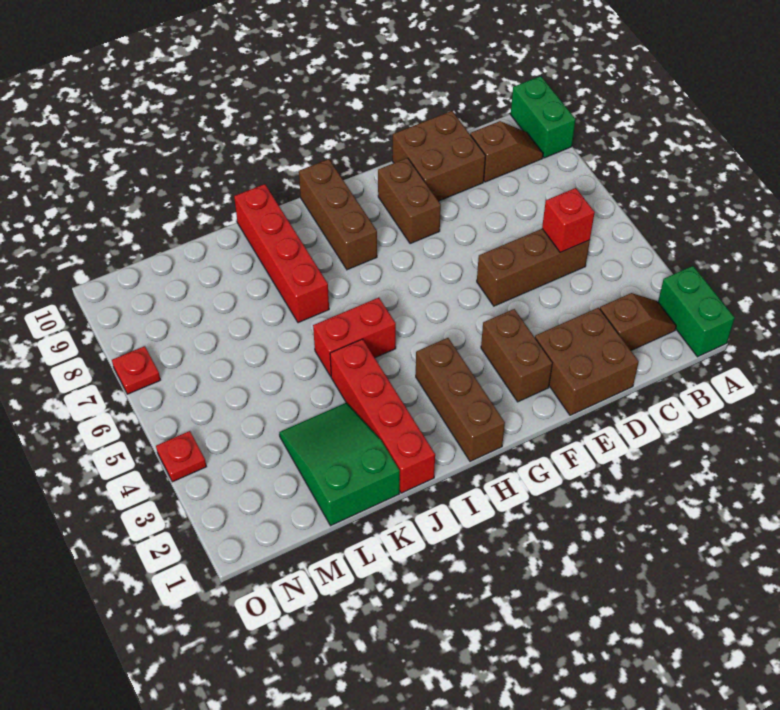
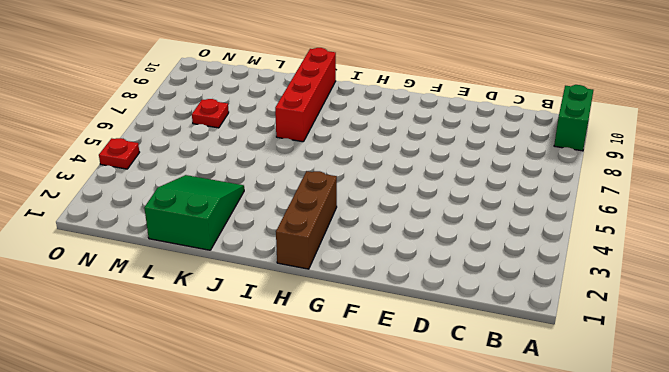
red 1x1 plate [192,99,229,128] -> red 1x1 plate moved to [112,346,160,394]
none -> green 1x2 brick [658,266,735,357]
none -> brown 1x2 slope [600,293,676,350]
none -> brown 1x2 slope [470,121,543,182]

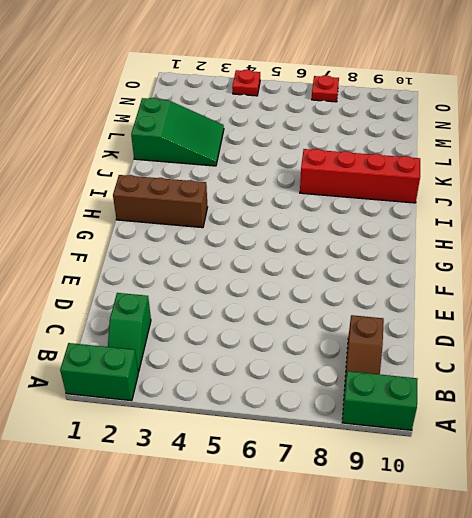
green 1x2 slope [108,293,151,372] -> brown 1x2 slope [600,293,676,350]
none -> brown 1x3 brick [477,229,590,306]
none -> brown 2x2 brick [535,308,639,415]
none -> brown 2x2 brick [393,111,485,201]

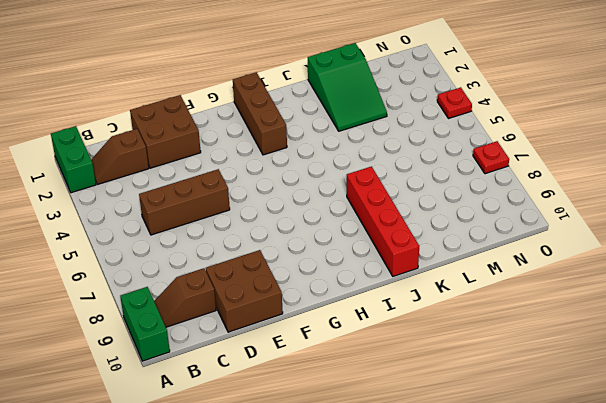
none -> brown 1x2 brick [481,309,552,402]
none -> brown 1x2 brick [378,158,441,244]
none -> brown 1x3 brick [299,159,377,270]

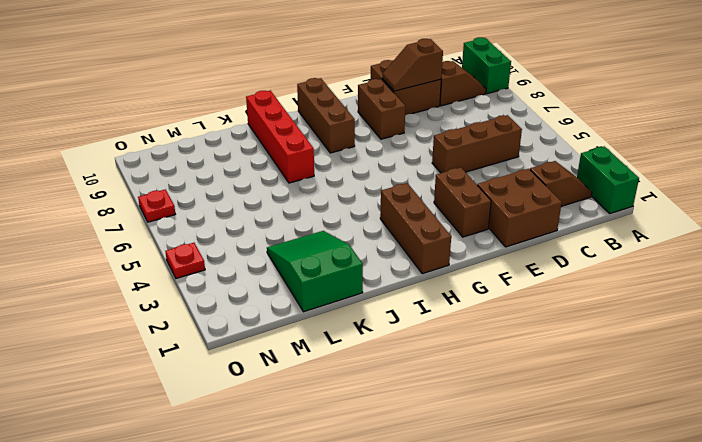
brown 1x2 slope [383,39,443,91] -> none
none -> red 1x2 brick [313,298,396,376]
none -> red 1x4 brick [330,339,435,493]
none -> red 1x1 brick [542,188,595,252]

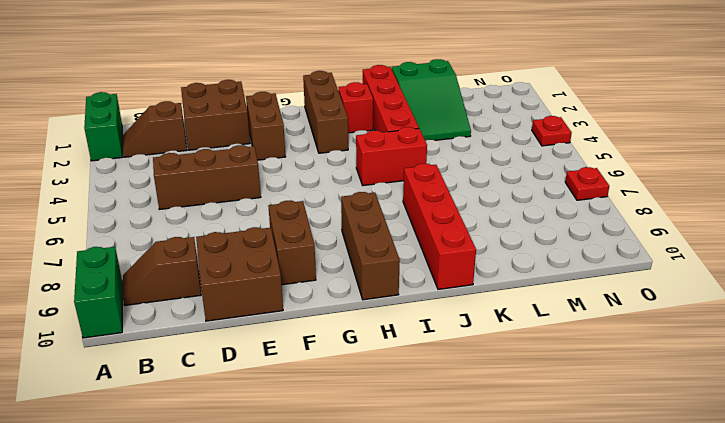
red 1x1 brick [338,82,373,133] -> red 1x1 brick moved to [542,188,595,252]

